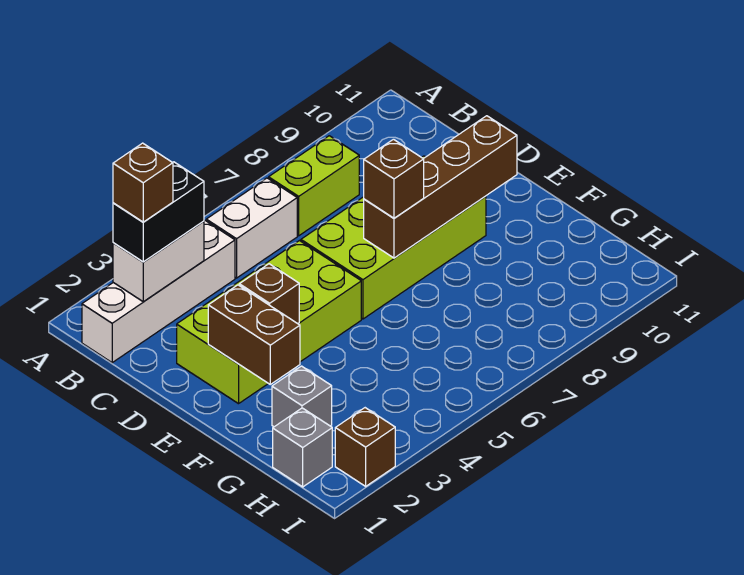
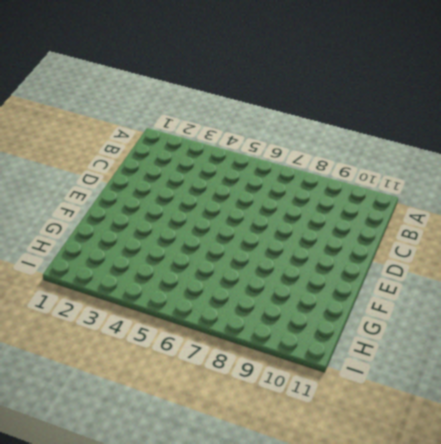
none -> white 1x4 brick [82,220,235,363]
none -> white 1x2 brick [206,178,297,278]
none -> lime 1x2 brick [269,136,359,236]

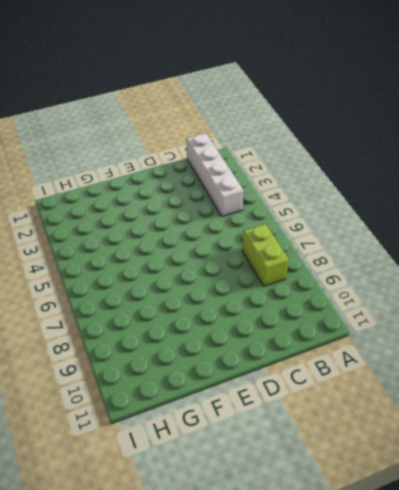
none -> white 1x2 brick [206,178,297,278]
none -> lime 2x4 brick [177,241,361,404]
none -> lime 2x4 brick [301,156,486,319]

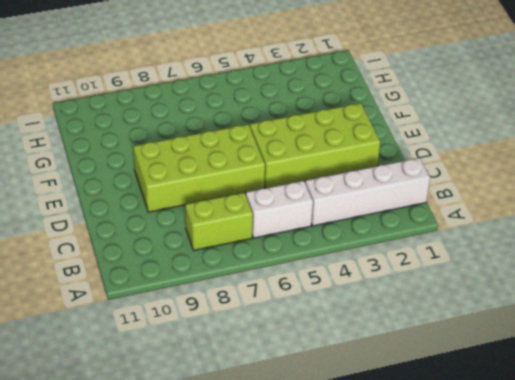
none -> grey 1x1 brick [272,366,332,427]
none -> grey 1x1 brick [273,408,332,487]
none -> brown 1x1 brick [335,408,395,486]

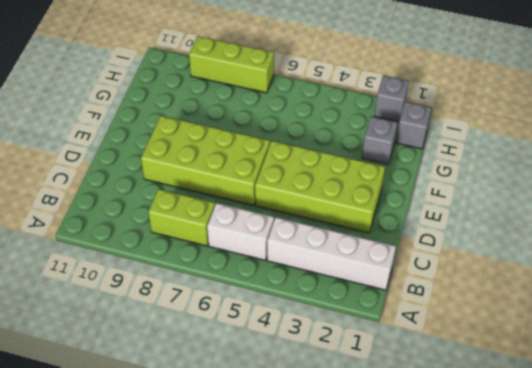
grey 1x1 brick [374,75,409,122] -> brown 1x1 brick [335,408,395,486]
lime 1x3 brick [189,36,274,93] -> none
none -> white 1x2 brick [113,221,204,302]
none -> brown 1x2 brick [208,285,300,384]
none -> brown 1x1 brick [239,264,299,324]

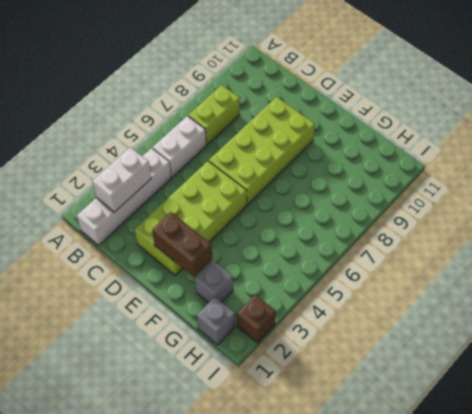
none -> brown 1x1 brick [239,264,299,324]
none -> brown 1x4 brick [364,116,517,258]
none -> black 1x2 brick [113,162,204,262]

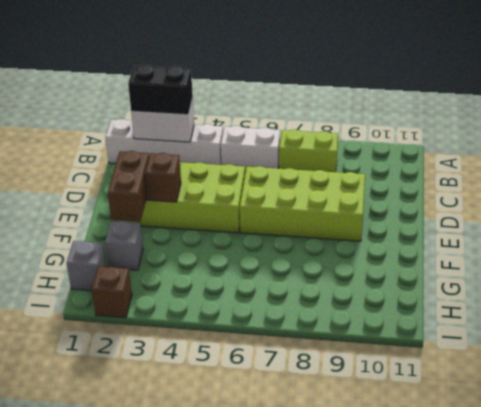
none -> brown 1x4 brick [364,116,517,258]
none -> brown 1x1 brick [364,139,424,218]
none -> brown 1x1 brick [113,143,173,222]

